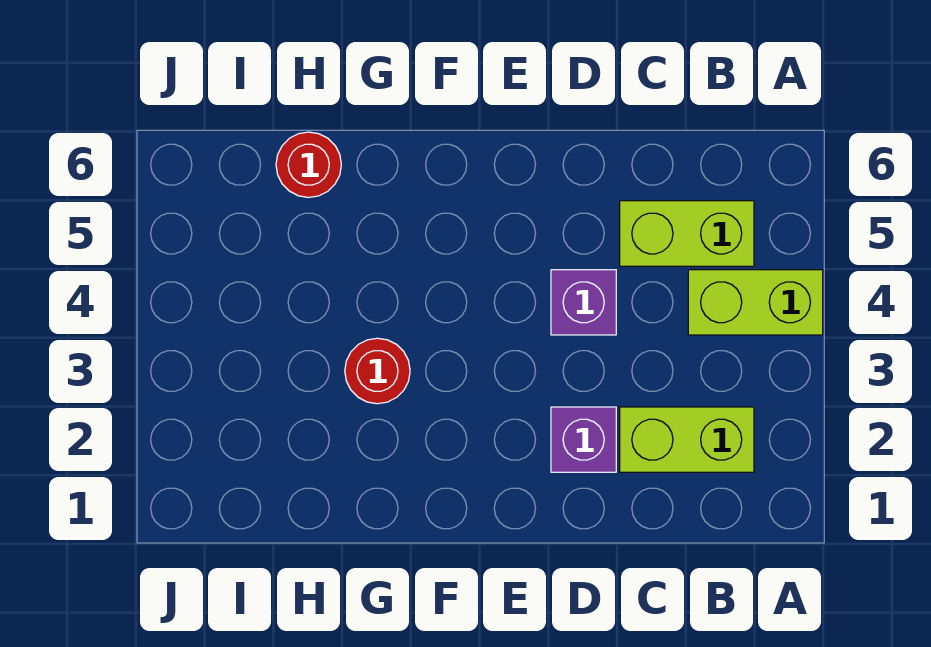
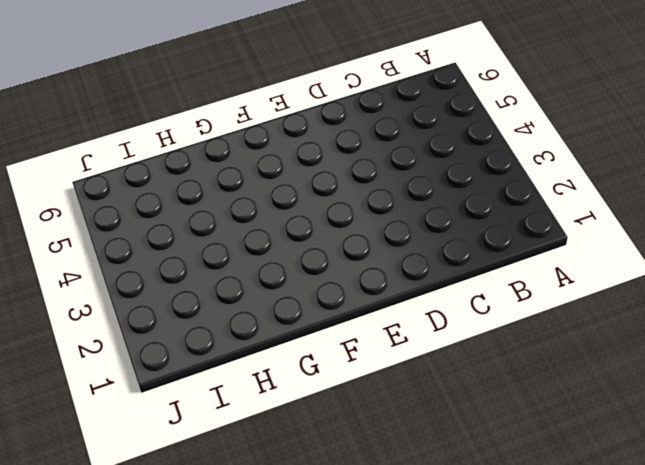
none -> lime 1x2 brick [688,270,823,335]
none -> lime 1x2 brick [620,407,754,472]

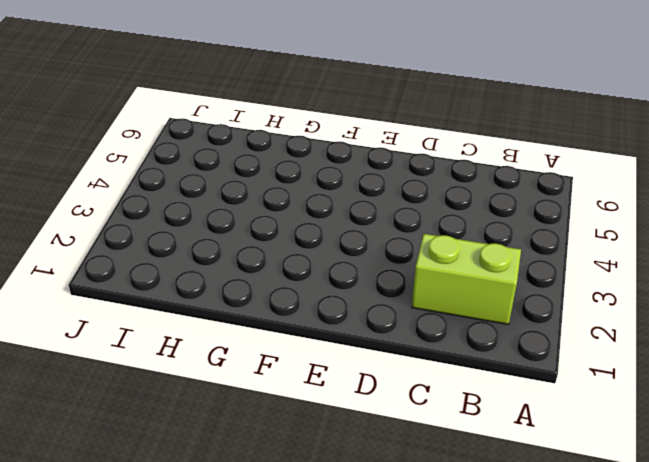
none -> lime 1x2 brick [688,270,823,335]
none -> lime 1x2 brick [620,201,754,266]

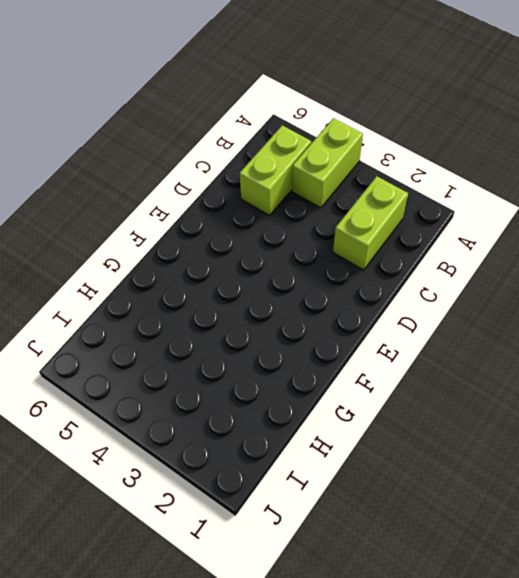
none -> purple 1x1 brick [551,407,616,472]
none -> purple 1x1 brick [551,270,616,335]

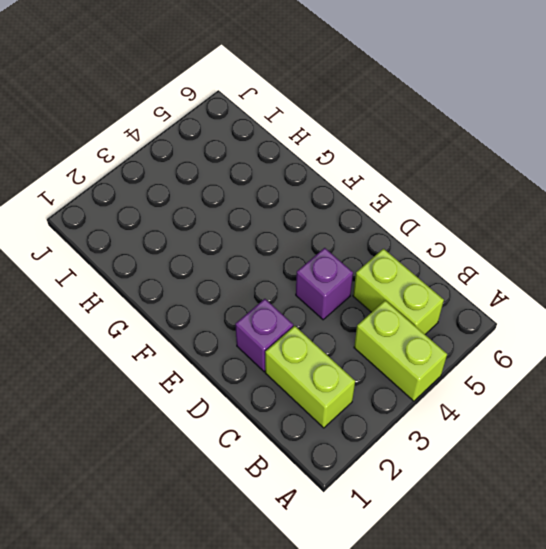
none -> red 1x1 round brick [345,338,410,404]
none -> red 1x1 round brick [276,132,341,197]

